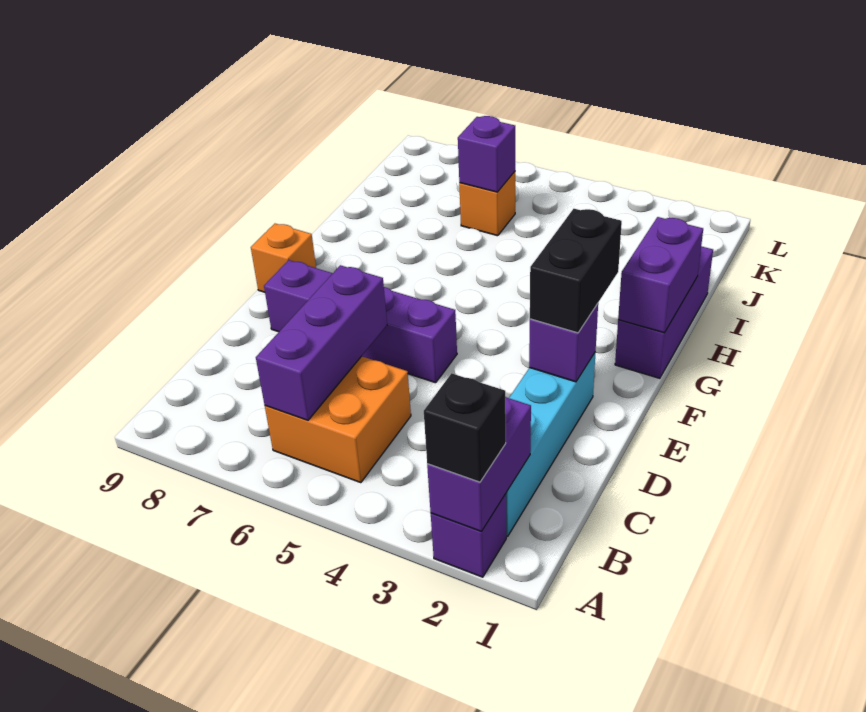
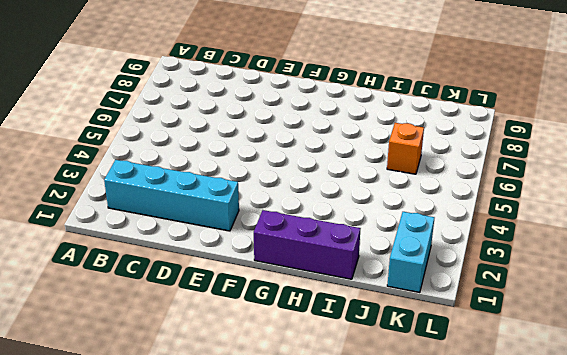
cyan 1x2 brick [387,212,434,293] -> none
none -> purple 1x1 brick [431,494,506,577]
none -> orange 2x2 brick [265,356,411,483]
none -> purple 1x4 brick [264,260,457,383]

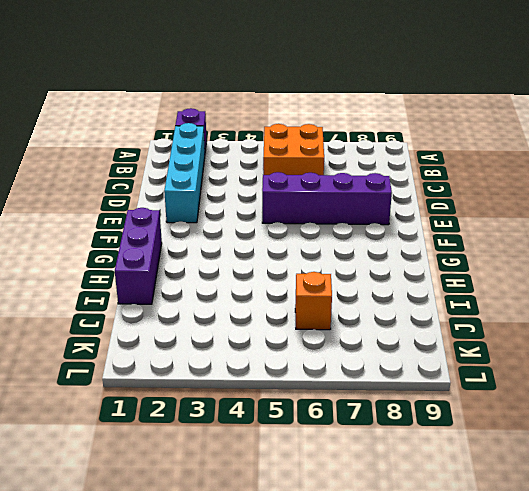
none -> orange 1x1 brick [251,224,316,292]
none -> purple 1x2 brick [427,397,531,532]
none -> purple 1x3 brick [256,265,387,420]

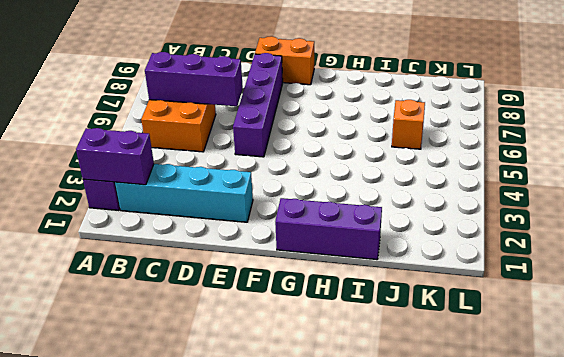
orange 1x2 brick [255,36,314,85] -> orange 1x1 brick [251,224,316,292]
none -> purple 1x1 brick [529,304,598,382]
none -> purple 1x2 brick [618,217,703,333]
none -> purple 1x1 brick [458,116,515,192]

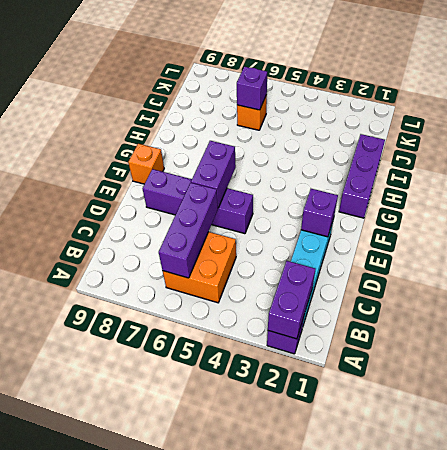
purple 1x2 brick [191,141,236,208] -> purple 1x2 brick moved to [618,217,703,333]
none -> black 1x1 brick [424,373,506,482]
none -> black 1x2 brick [530,209,622,333]

